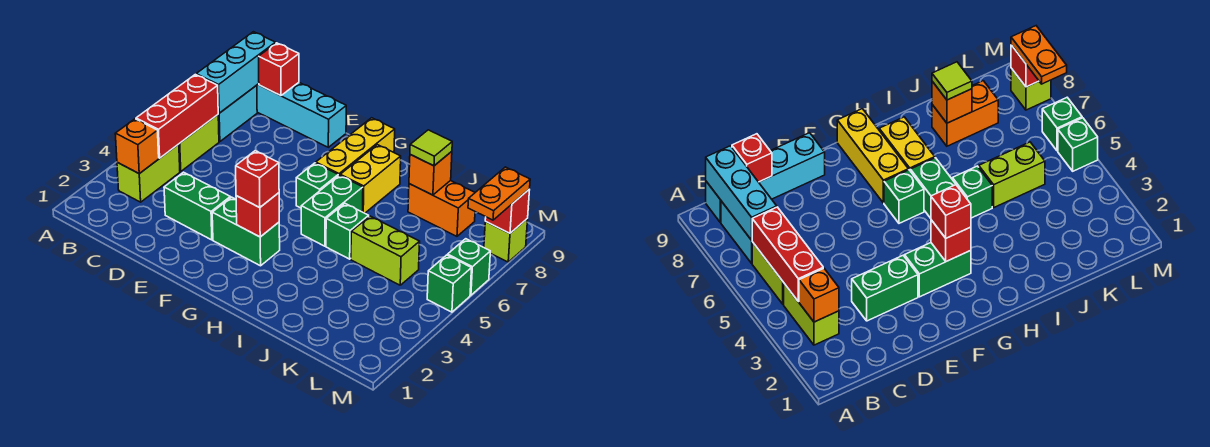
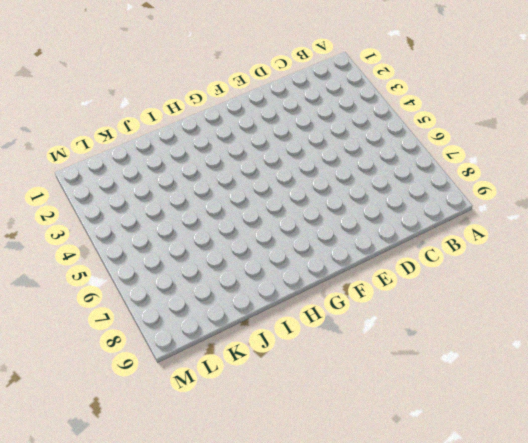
none -> lime 1x2 brick [117,144,180,202]
none -> lime 1x2 brick [179,115,219,171]
none -> cyan 1x2 brick [218,85,257,142]

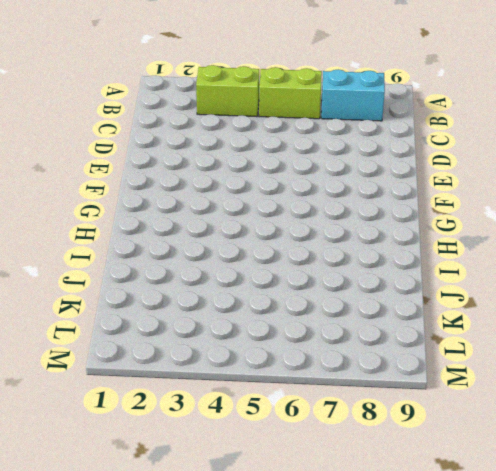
none -> cyan 1x4 brick [257,83,346,147]
none -> green 1x2 brick [164,172,230,240]
none -> green 1x2 brick [212,197,280,266]

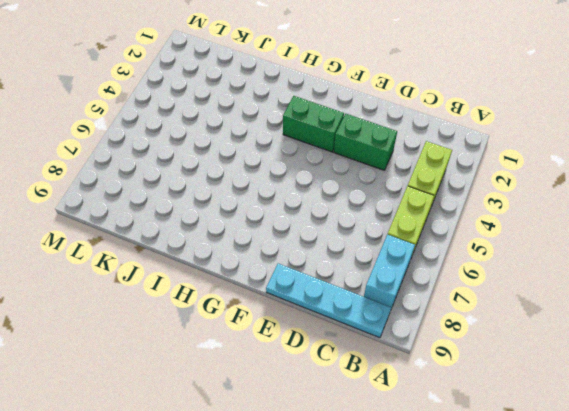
cyan 1x4 plate [266,263,391,338] -> cyan 1x4 brick [257,83,346,147]
none -> green 1x1 brick [296,163,338,208]
none -> yellow 1x3 brick [316,118,395,176]
none -> green 1x2 brick [301,175,363,246]

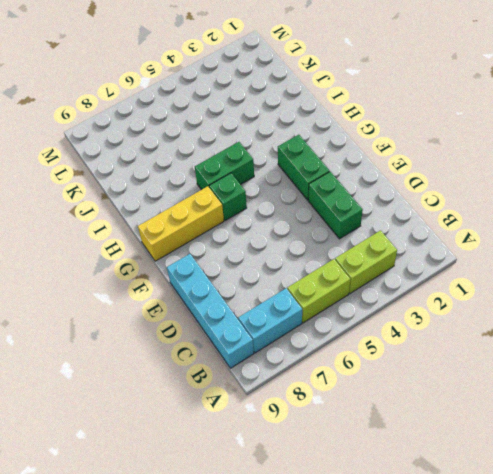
none -> yellow 1x2 brick [340,145,401,213]
none -> green 1x1 brick [326,204,369,259]
none -> lime 1x2 brick [351,216,420,285]

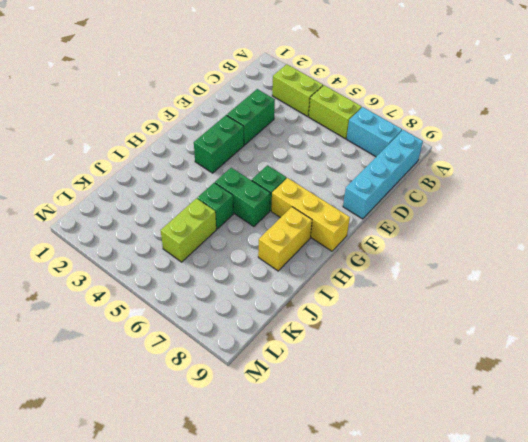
yellow 1x2 brick [258,207,312,271] -> yellow 1x2 brick turned to [340,145,401,213]
none -> orange 1x2 brick [408,180,475,236]
none -> green 1x1 brick [427,255,472,312]
none -> green 1x1 brick [448,239,490,295]

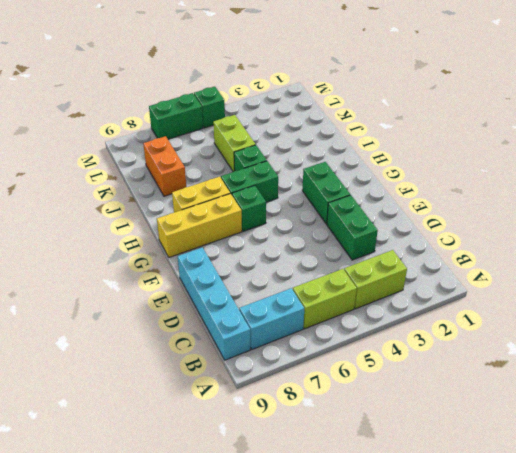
green 1x2 brick [149,93,203,139] -> green 1x1 brick [448,239,490,295]
none -> lime 1x1 brick [484,219,528,262]
none -> orange 1x1 brick [115,119,159,174]
none -> red 1x3 brick [136,74,218,158]

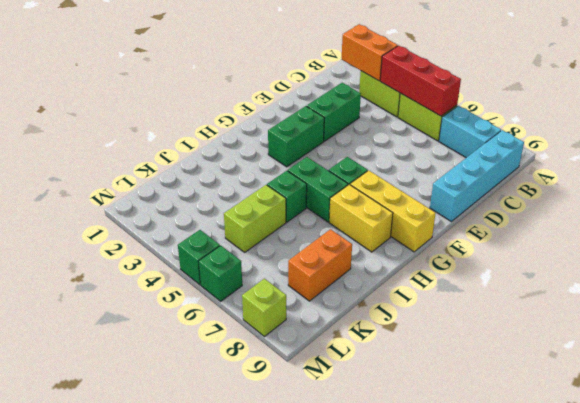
orange 1x2 brick [342,24,398,81] -> orange 1x1 brick [115,119,159,174]
none -> cyan 1x3 brick [196,32,276,113]
none -> red 1x1 brick [259,43,299,96]
none -> red 1x1 brick [236,193,279,237]

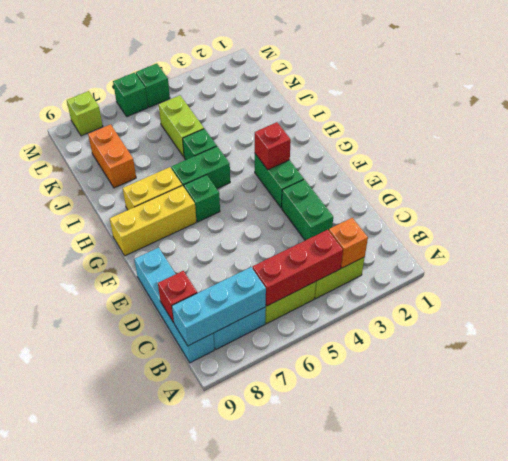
none -> orange 1x1 brick [409,152,452,195]
none -> red 1x1 brick [485,189,530,233]
none -> red 1x1 brick [236,151,279,208]

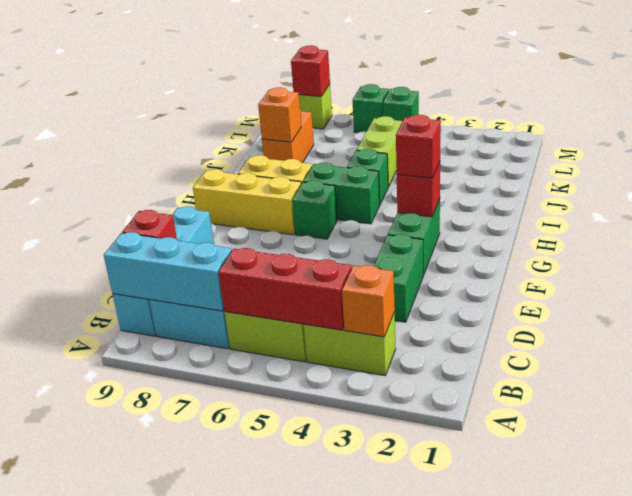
none -> lime 1x1 tile [410,130,452,166]
none -> orange 1x2 plate [468,167,530,220]

